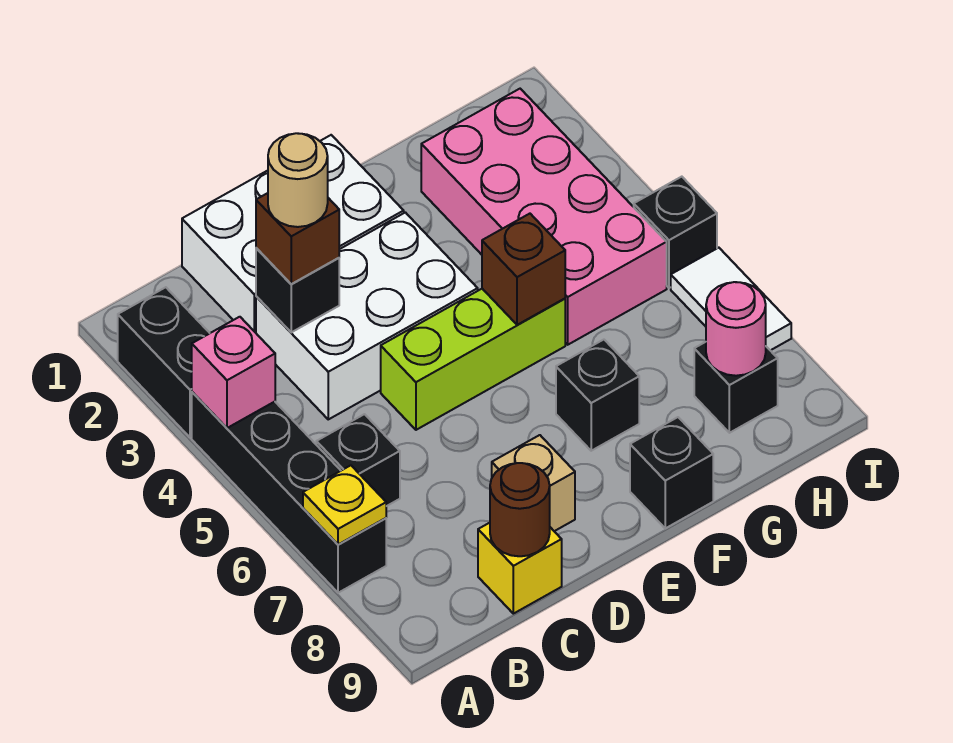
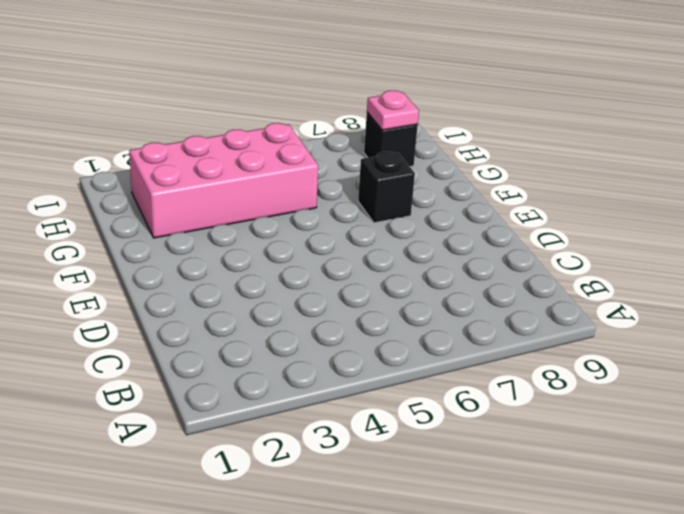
pink 1x1 plate [367,91,419,130] -> pink 1x1 round brick [706,282,766,376]
none -> black 1x2 brick [118,287,210,437]
none -> black 1x4 brick [192,392,386,593]
none -> black 1x1 brick [316,414,400,506]

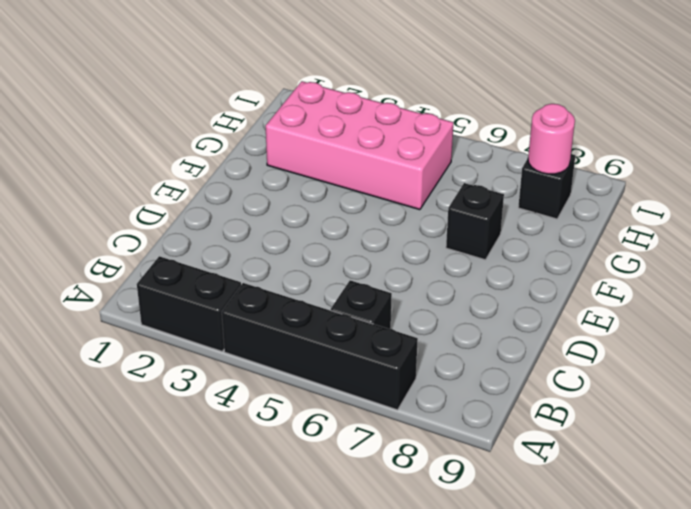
none -> white 2x3 brick [182,135,404,333]
none -> white 2x3 brick [256,212,478,419]
none -> yellow 1x1 brick [478,523,562,614]

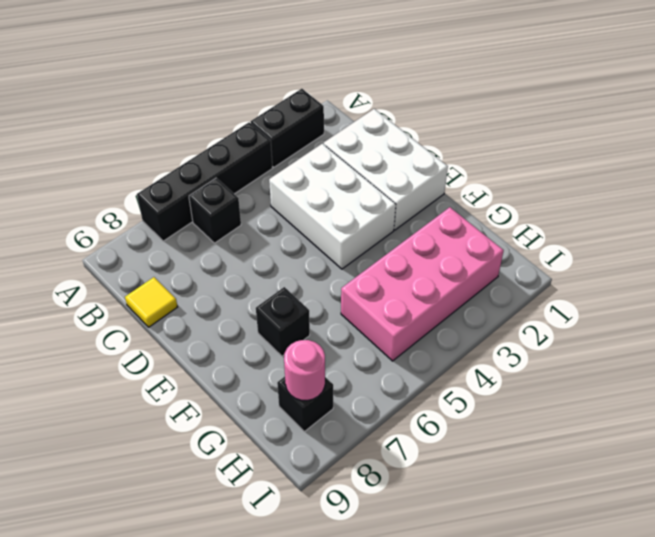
yellow 1x1 tile [125,277,177,327] -> yellow 1x1 brick [478,523,562,614]
none -> lime 1x3 brick [381,289,565,430]
none -> tan 1x1 brick [492,435,575,531]
none -> black 1x1 brick [630,417,713,528]

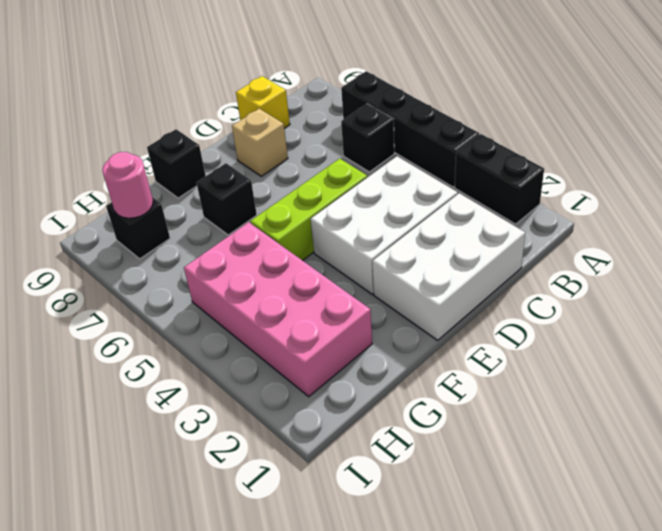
none -> black 1x1 brick [634,177,717,288]
none -> white 1x2 tile [671,248,791,350]
none -> pink 1x1 brick [192,317,275,428]

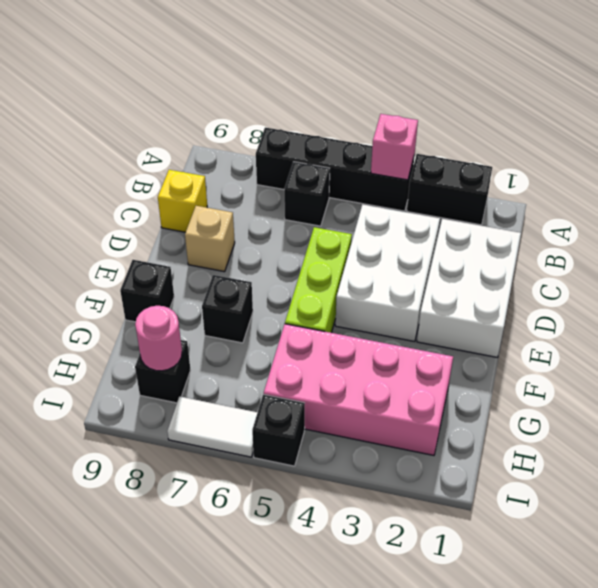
none -> yellow 1x1 plate [303,465,386,545]
none -> black 1x1 brick [256,248,339,332]
none -> brown 1x1 round brick [490,463,550,556]

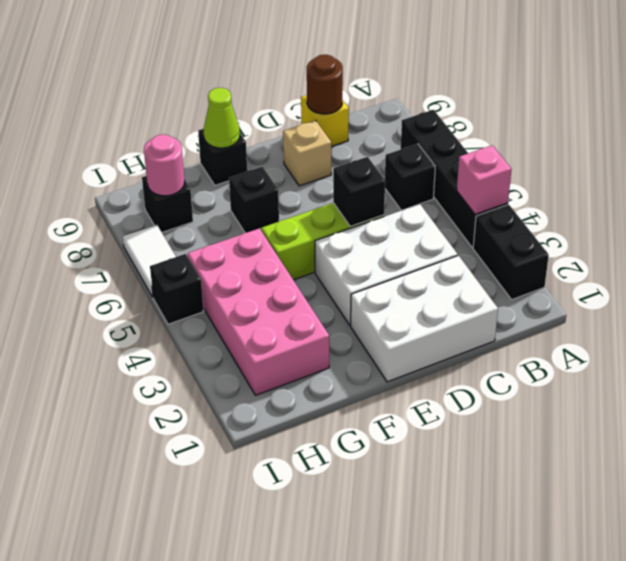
black 1x1 brick [333,157,385,226] -> black 1x1 brick moved to [256,248,339,332]
lime 1x1 cone [204,88,240,148] -> none
none -> yellow 1x1 plate [303,465,386,545]
none -> brown 1x1 brick [482,214,565,325]
none -> brown 1x1 brick [256,193,339,284]

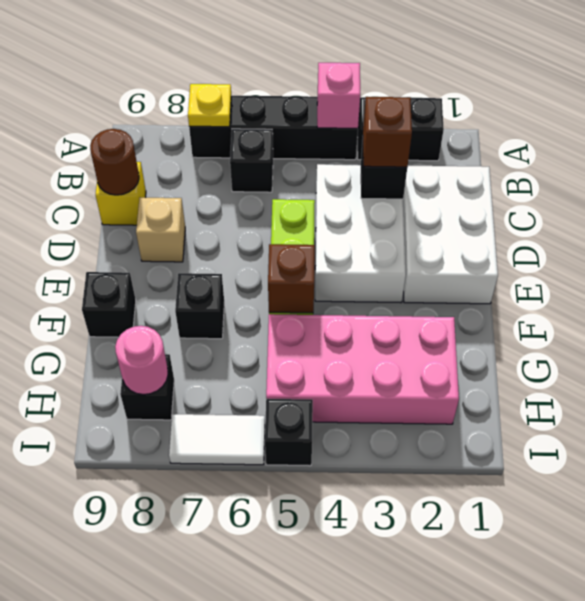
none -> tan 1x1 round brick [268,133,328,227]

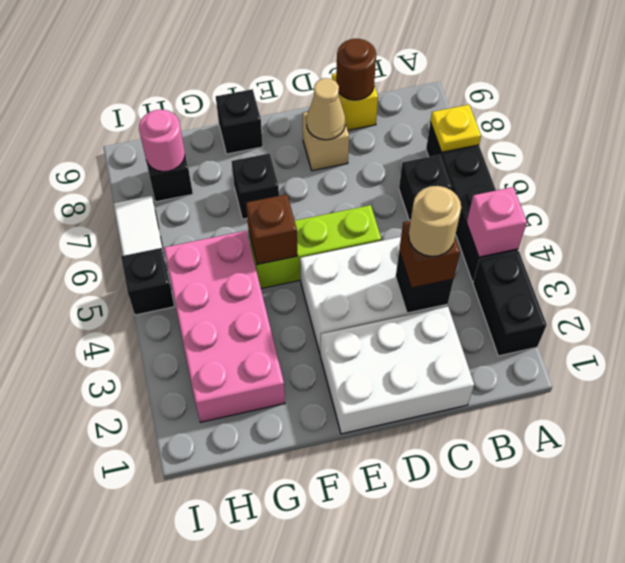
tan 1x1 cone [307,78,345,140] -> none

